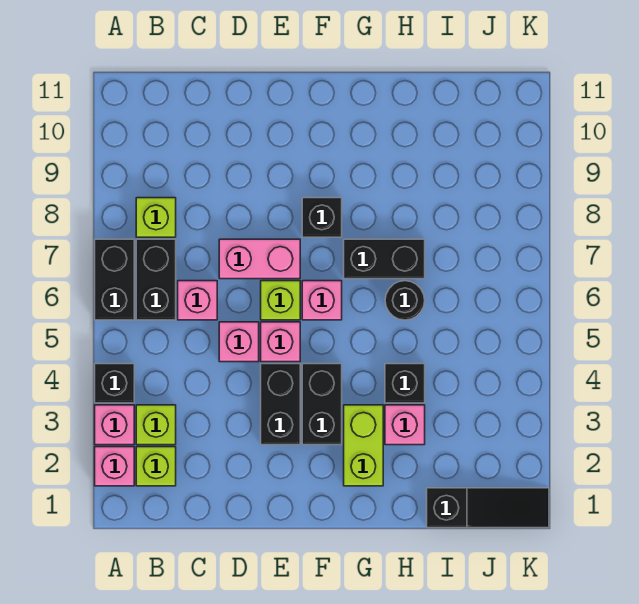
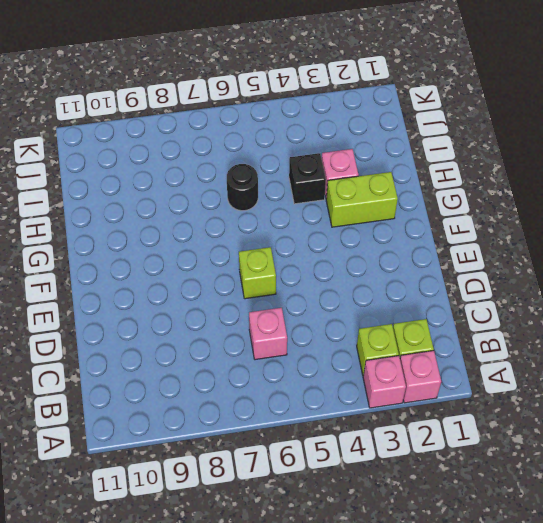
none -> black 1x1 brick [95,364,134,403]
none -> black 1x2 brick [95,239,134,320]
none -> black 1x2 brick [136,239,176,320]

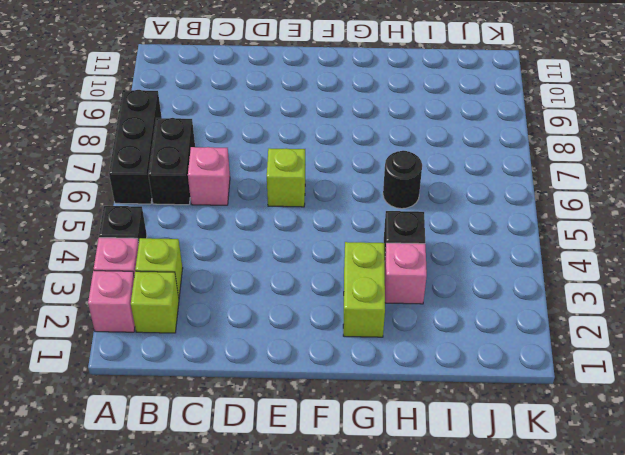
black 1x3 brick [109,90,162,204] -> black 1x2 brick [95,239,134,320]
none -> lime 1x1 brick [136,198,176,237]
none -> pink 1x1 brick [219,322,259,362]
none -> pink 1x2 brick [219,239,300,279]

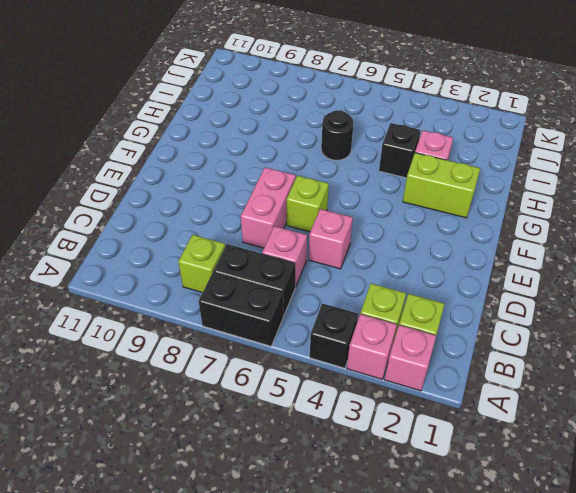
none -> black 1x2 brick [261,364,300,445]
none -> pink 1x1 brick [261,322,300,362]
none -> black 1x2 brick [302,364,342,445]

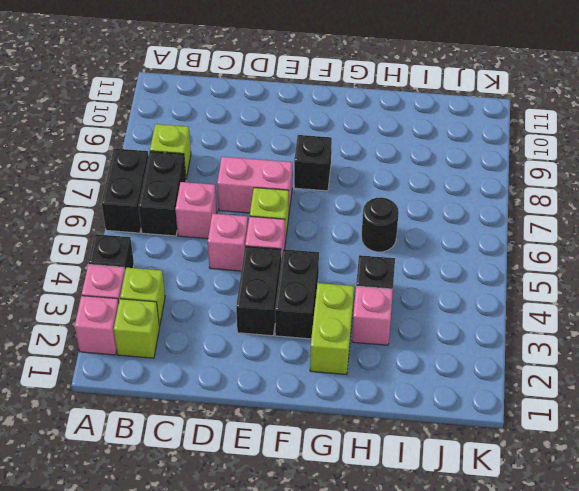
none -> pink 1x1 brick [302,281,342,320]
none -> black 1x2 brick [344,239,425,279]
none -> black 1x3 slope [427,488,549,528]

